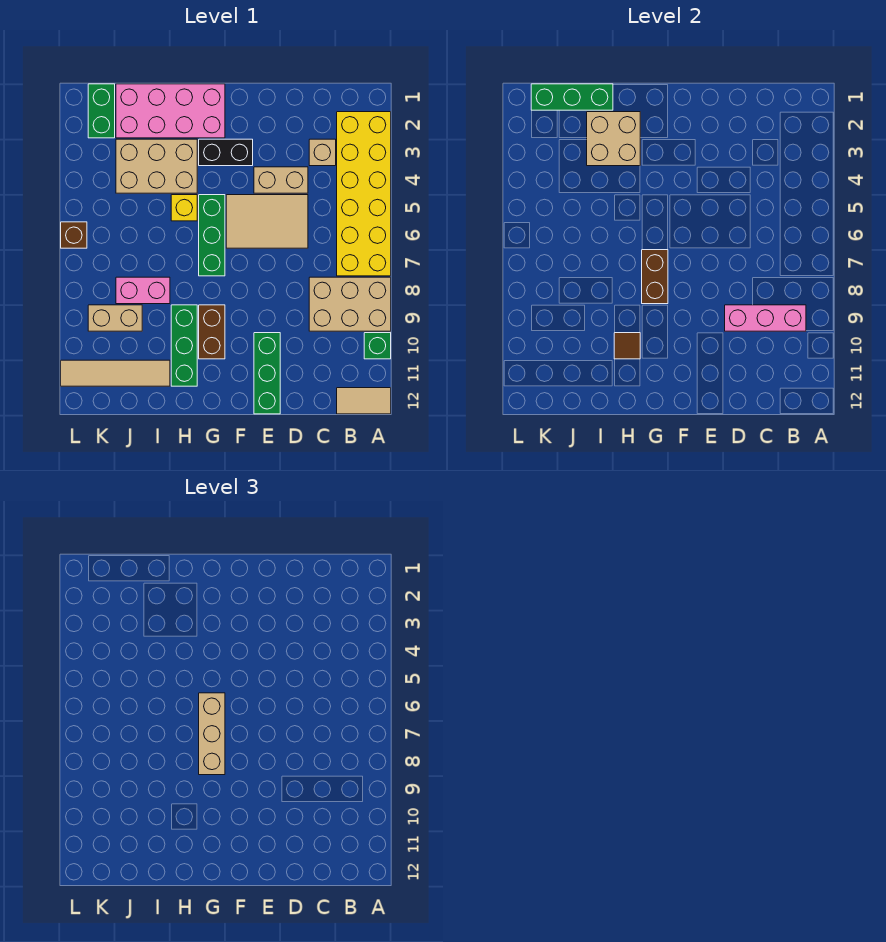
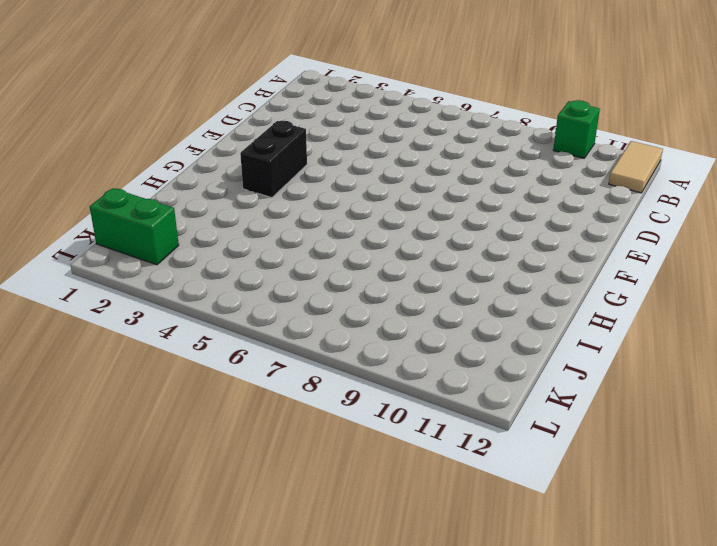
none -> yellow 2x6 brick [337,112,391,276]
none -> tan 2x3 brick [309,277,391,331]
none -> tan 1x1 brick [309,139,336,166]

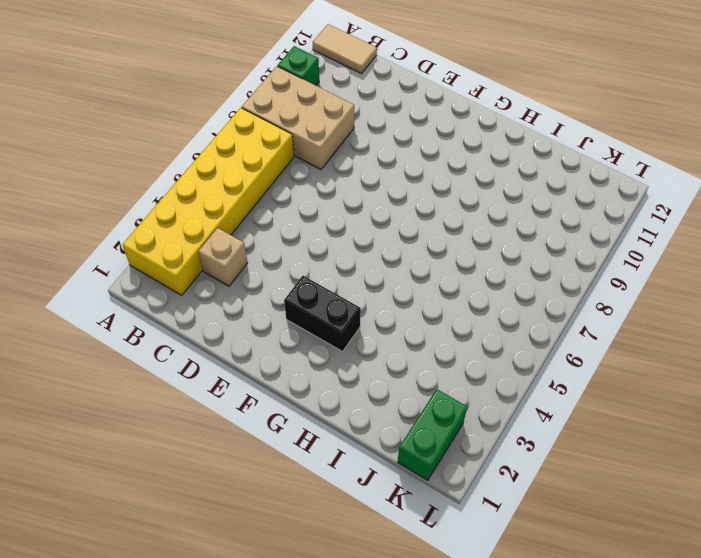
none -> tan 1x2 brick [254,167,308,193]
none -> tan 2x3 tile [226,195,308,248]
none -> green 1x3 brick [254,333,280,414]

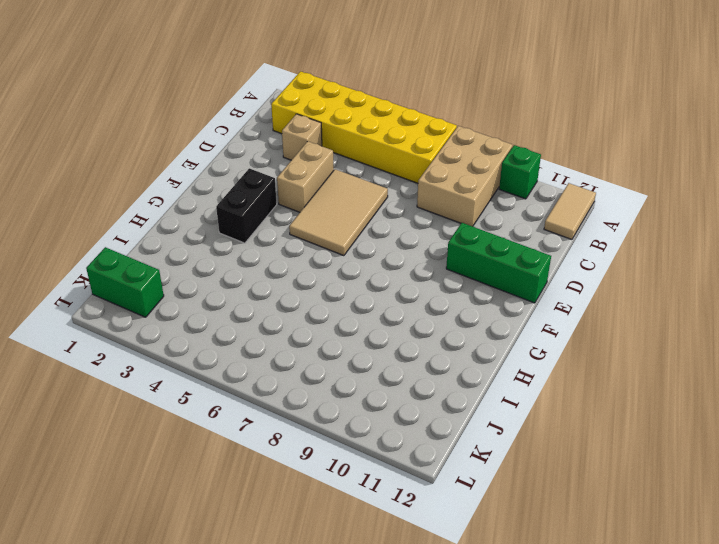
none -> pink 2x4 brick [116,84,225,138]
none -> green 1x3 brick [199,195,225,276]
none -> brown 1x2 brick [199,305,225,359]

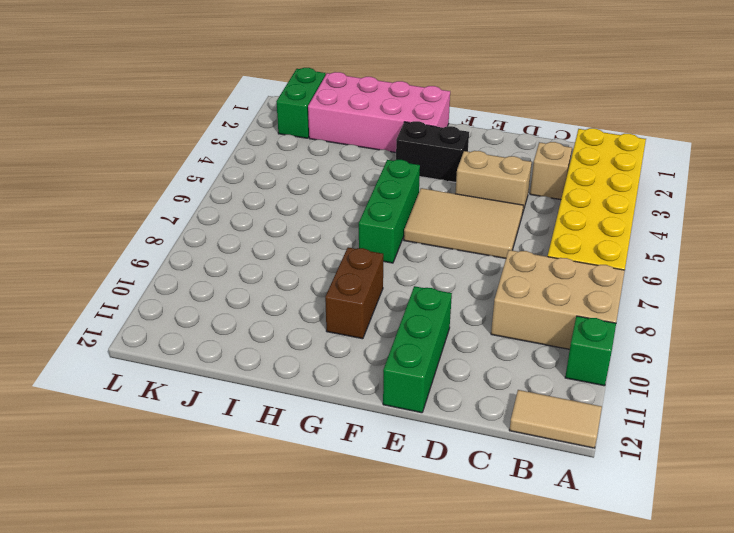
none -> tan 2x3 brick [116,139,197,193]
none -> yellow 1x1 brick [171,195,197,221]
none -> green 1x3 brick [171,305,197,386]

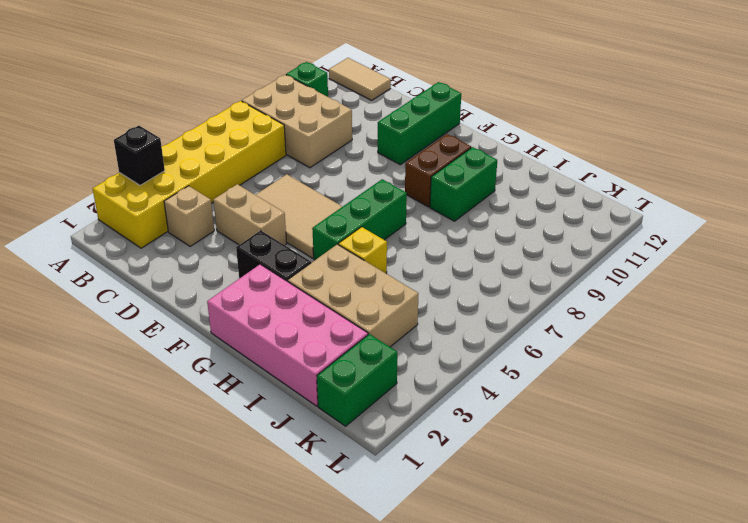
black 1x1 brick [114,126,165,185] -> none
green 1x2 brick [430,147,497,221] -> green 1x3 brick [171,305,197,386]
none -> pink 1x2 brick [116,277,170,304]
none -> tan 1x4 tile [61,360,170,386]
none -> tan 1x2 brick [88,305,142,331]

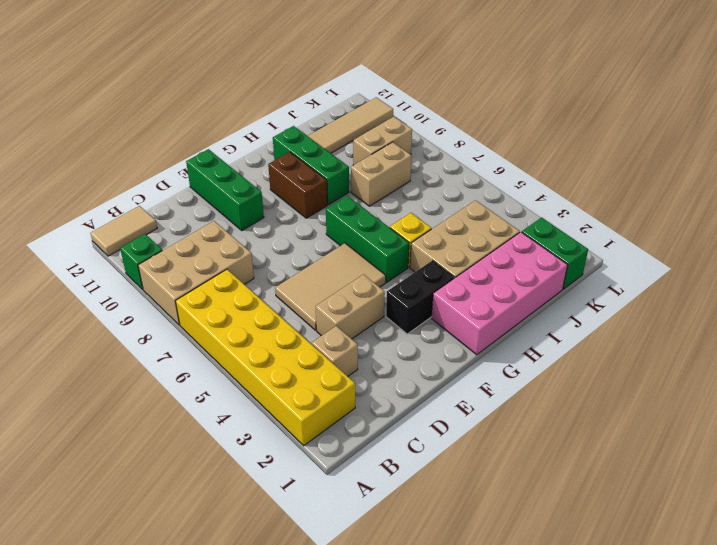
tan 1x2 brick [351,142,412,206] -> pink 1x2 brick [116,277,170,304]
none -> brown 1x1 brick [61,222,87,248]
none -> pink 1x3 brick [725,305,806,331]
none -> brown 1x2 brick [642,250,668,304]

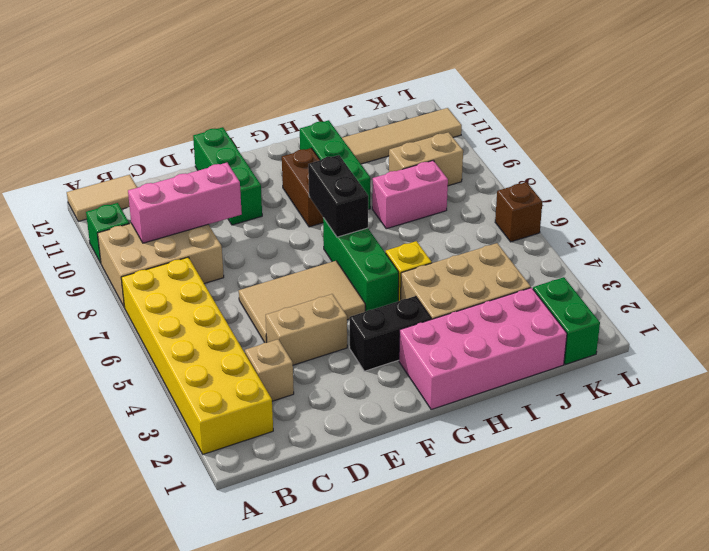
black 1x2 brick [308,155,368,237] -> brown 1x2 brick [642,250,668,304]
none -> tan 2x2 brick [587,112,640,166]
none -> brown 1x1 tile [614,333,640,359]
none -> green 1x3 brick [531,84,613,110]

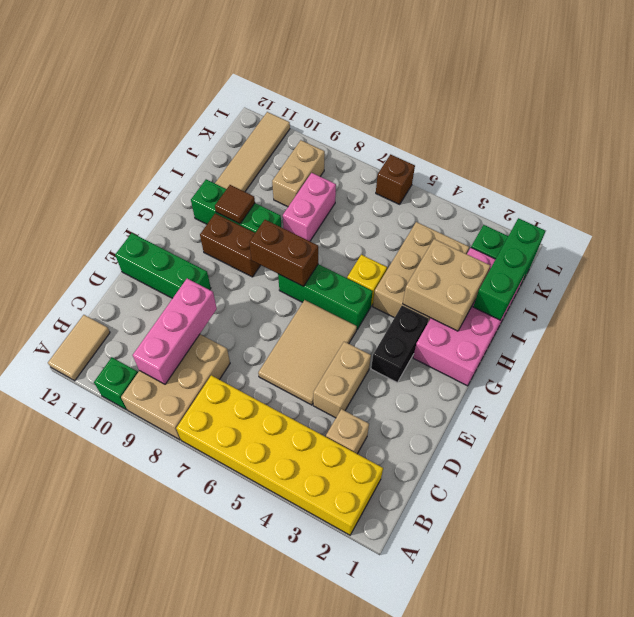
none -> tan 1x3 brick [199,693,225,775]

